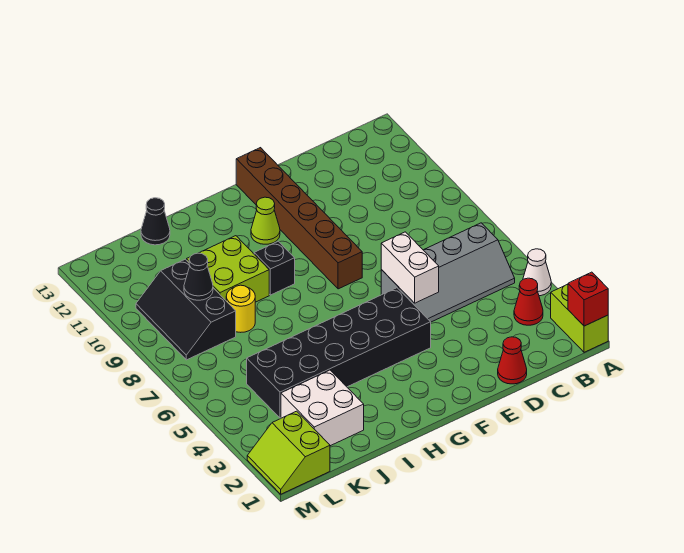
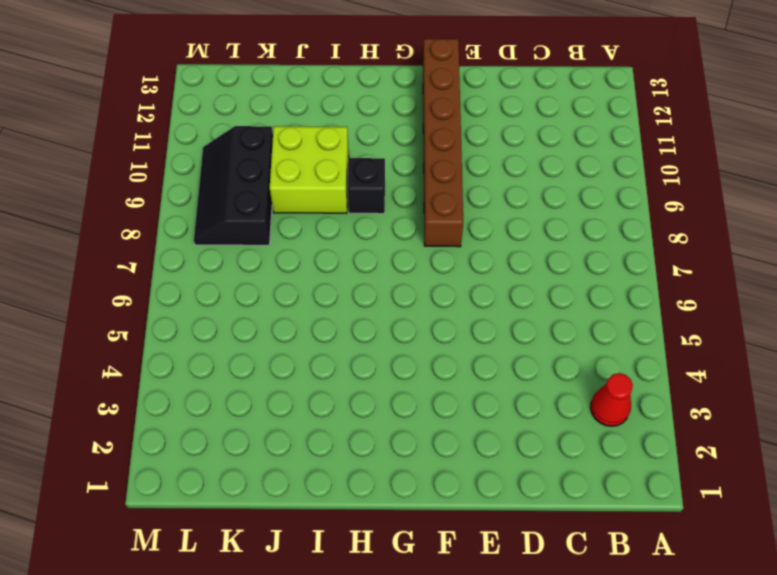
none -> lime 1x2 brick [551,285,608,352]
none -> white 1x1 cone [523,249,551,296]
none -> grey 2x4 slope [381,223,515,322]

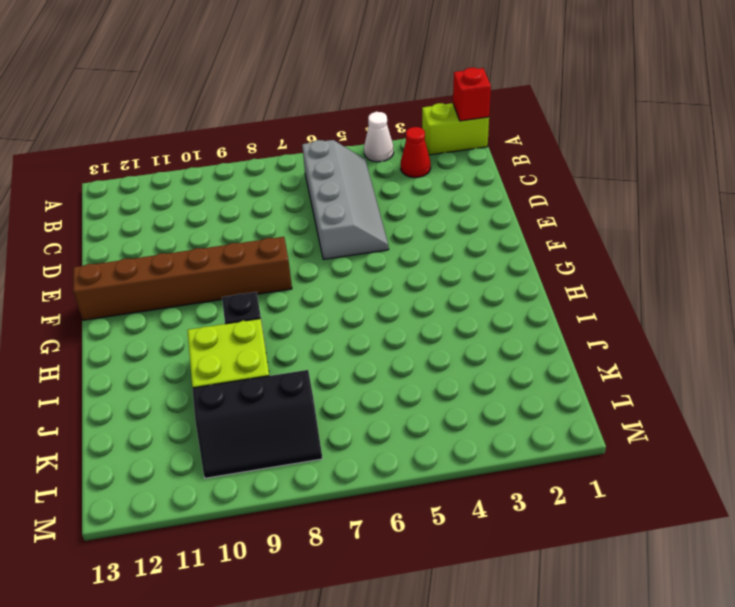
none -> red 1x1 cone [498,337,527,384]
none -> black 2x6 brick [247,288,431,418]
none -> lime 1x1 cone [251,197,280,244]

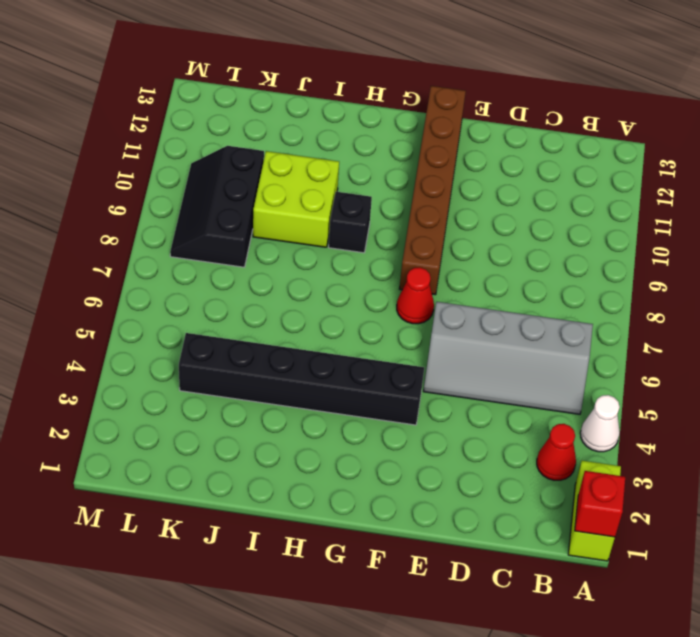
black 1x6 brick [179,333,424,425] -> black 2x6 brick [247,288,431,418]
red 1x1 cone [397,267,434,324] -> red 1x1 cone moved to [498,337,527,384]
none -> lime 1x1 cone [251,197,280,244]
none -> white 2x2 brick [281,370,364,446]
none -> yellow 1x1 round brick [226,285,255,332]

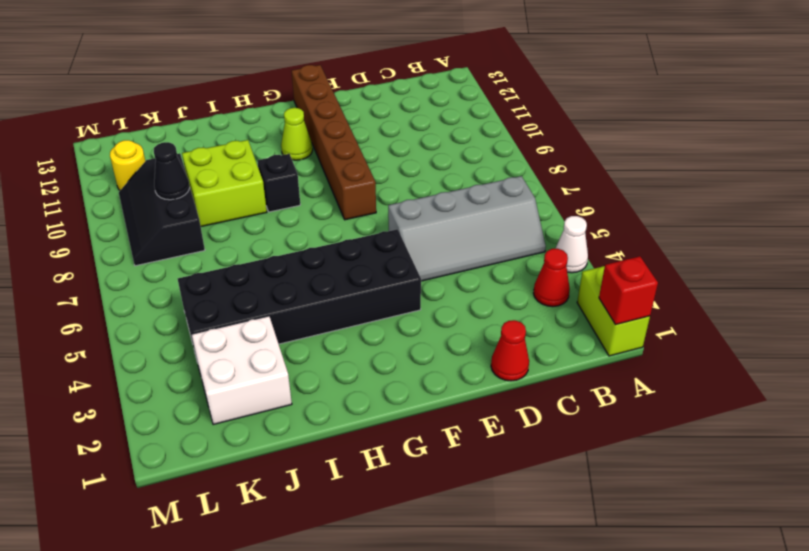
yellow 1x1 round brick [110,140,145,190] -> yellow 1x1 round brick moved to [226,285,255,332]
none -> black 1x1 cone [141,198,170,245]
none -> lime 2x2 slope [247,411,330,494]
none -> white 1x2 brick [381,232,439,303]

